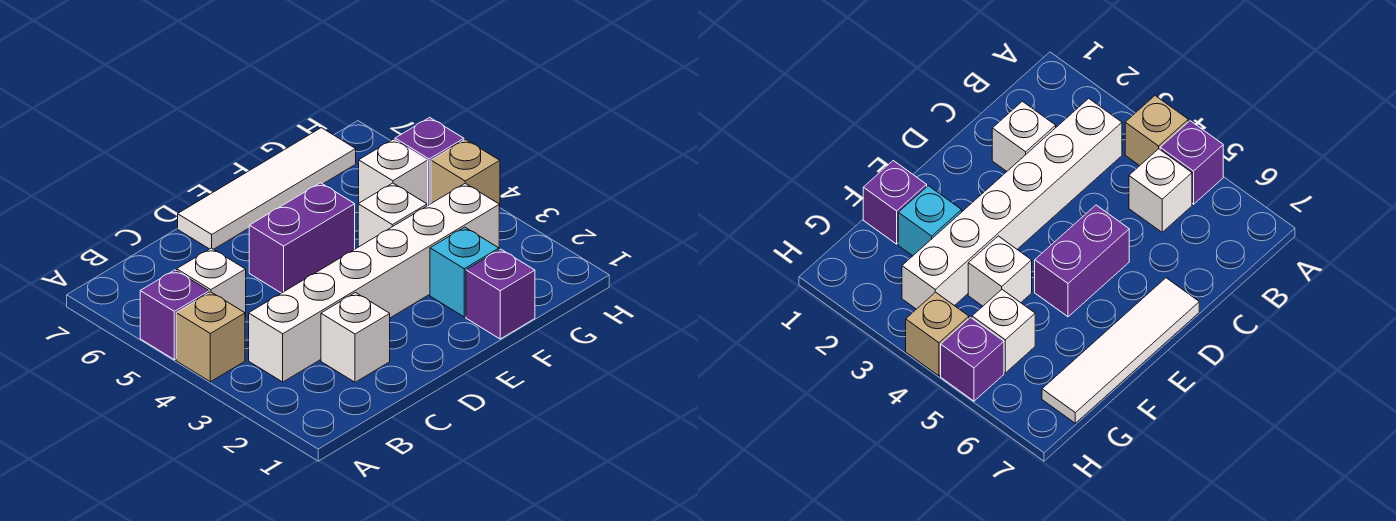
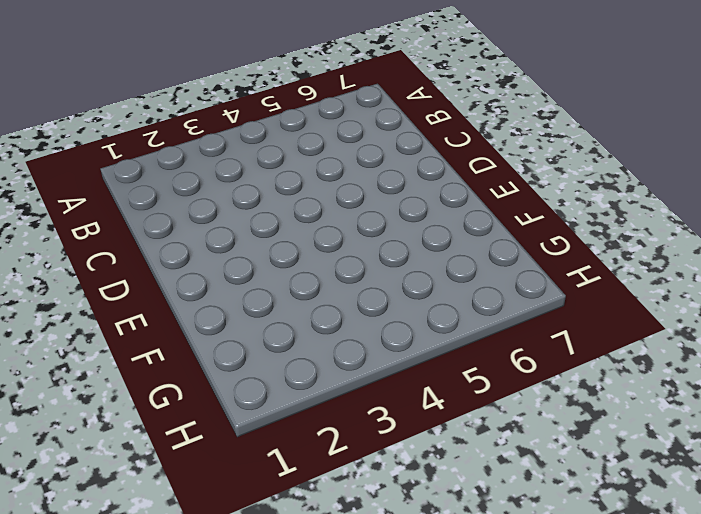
none -> tan 1x1 brick [176,292,245,382]
none -> purple 1x1 brick [140,270,209,360]
none -> white 1x6 brick [249,183,499,382]

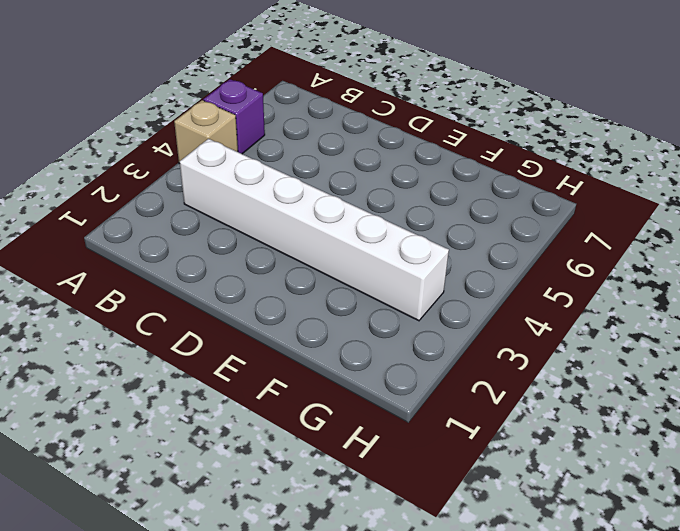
none -> white 1x1 brick [177,248,246,317]
none -> white 1x1 brick [321,293,390,382]
none -> purple 1x2 brick [249,183,355,293]

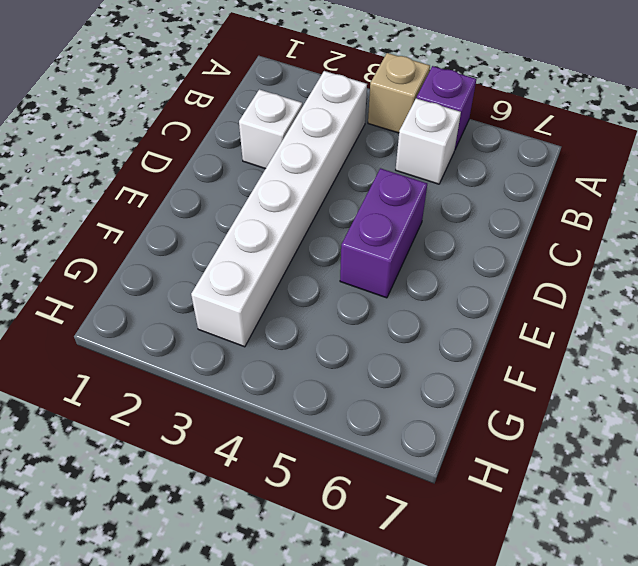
none -> white 1x4 tile [178,128,356,249]
none -> purple 1x1 brick [466,249,535,339]
none -> cyan 1x1 brick [430,227,499,317]

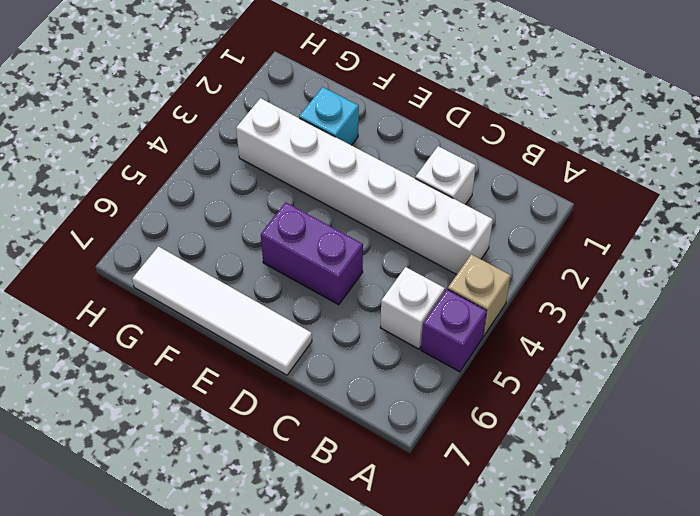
none -> purple 1x1 brick [466,249,535,339]
none -> white 1x1 brick [358,183,427,247]
none -> white 1x1 brick [359,139,428,206]

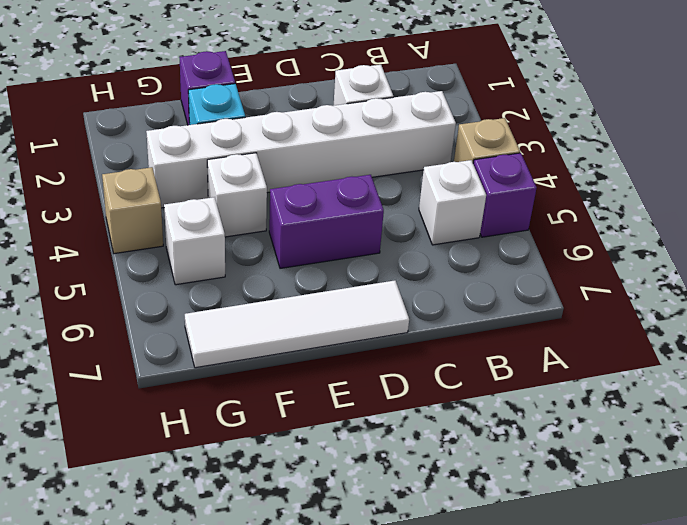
none -> purple 1x1 brick [395,117,464,205]

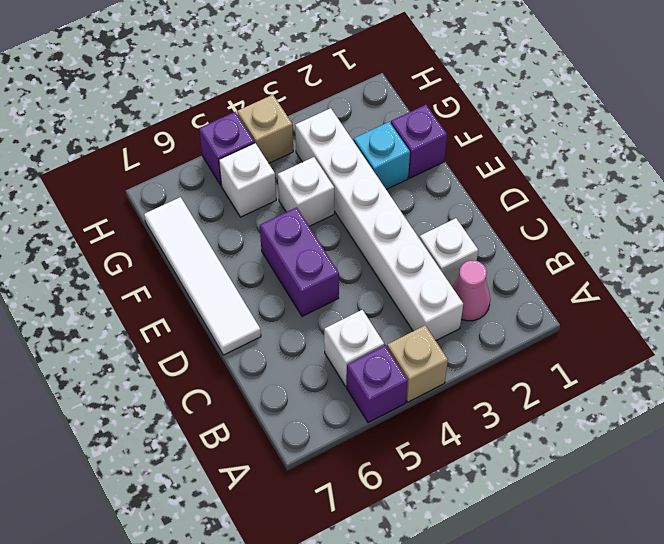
pink 1x1 cone [452,261,490,321] -> none

